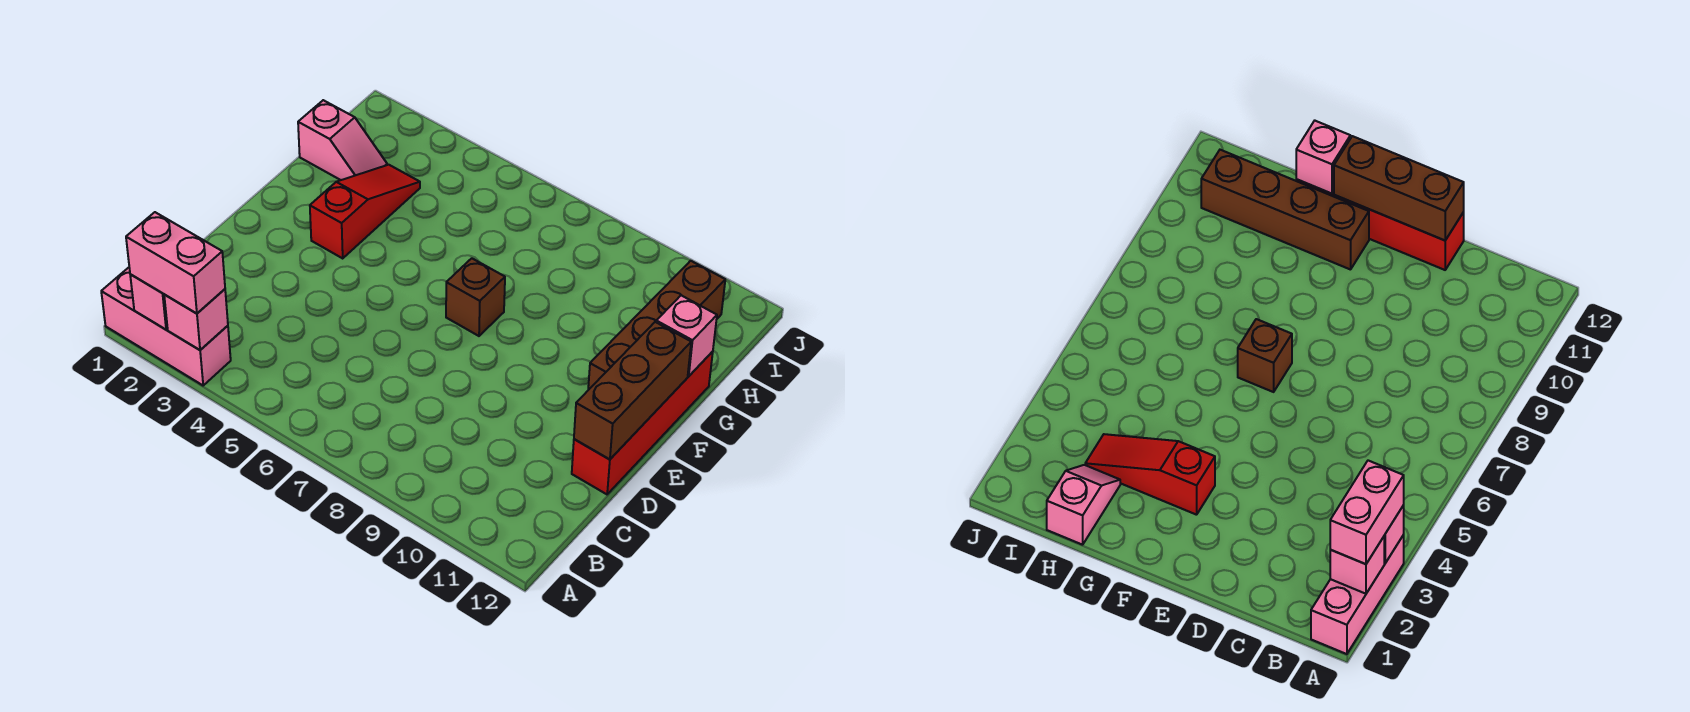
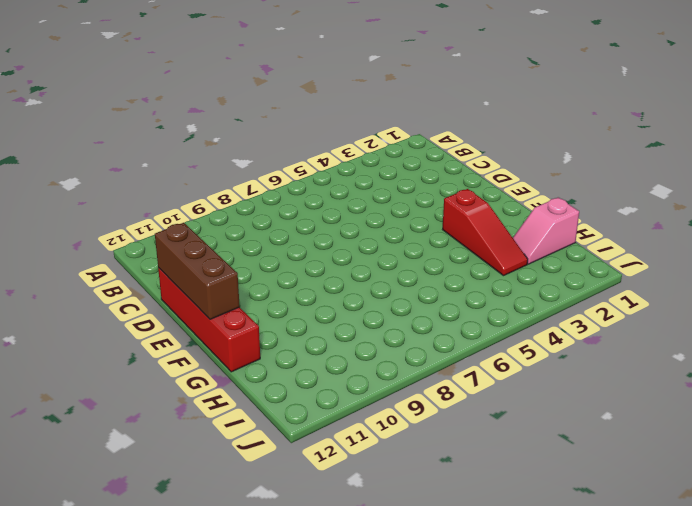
none -> pink 1x3 brick [101,268,231,385]
none -> brown 1x1 brick [446,258,505,336]

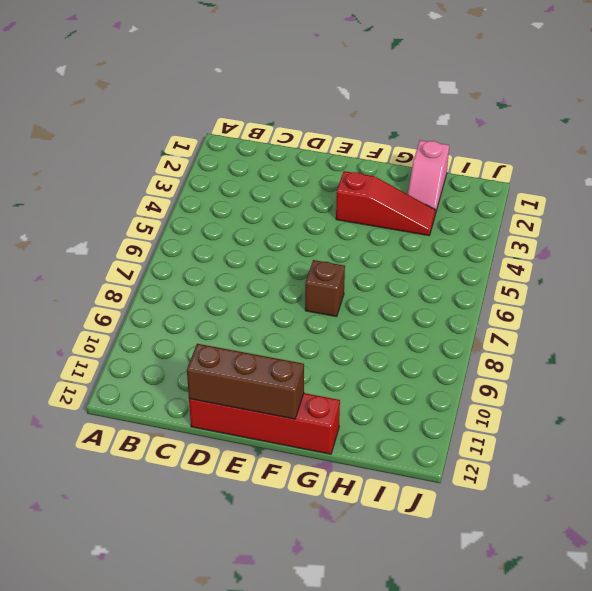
none -> pink 1x3 brick [101,268,231,385]
none -> brown 1x4 brick [588,261,725,390]

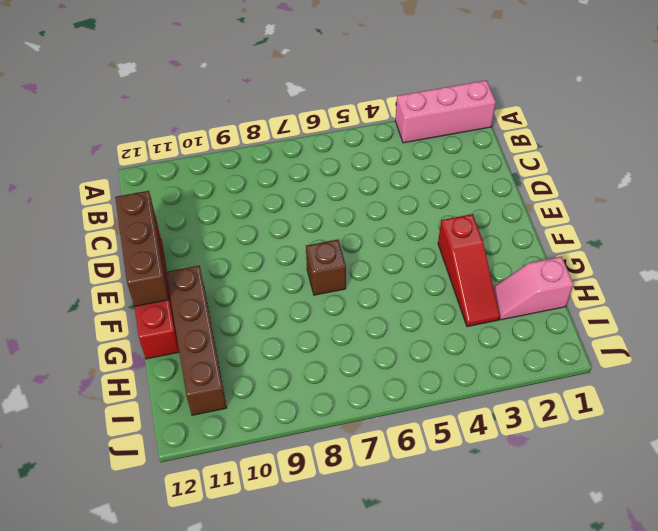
none -> pink 1x1 brick [130,274,168,330]
none -> pink 1x1 brick [164,289,228,350]

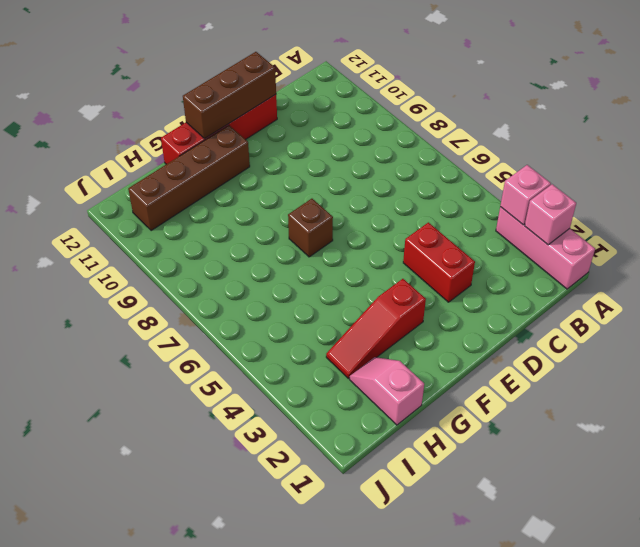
red 1x2 brick [403,222,475,302] -> none
none -> pink 1x1 brick [656,295,717,376]
none -> pink 1x2 brick [126,212,225,314]

